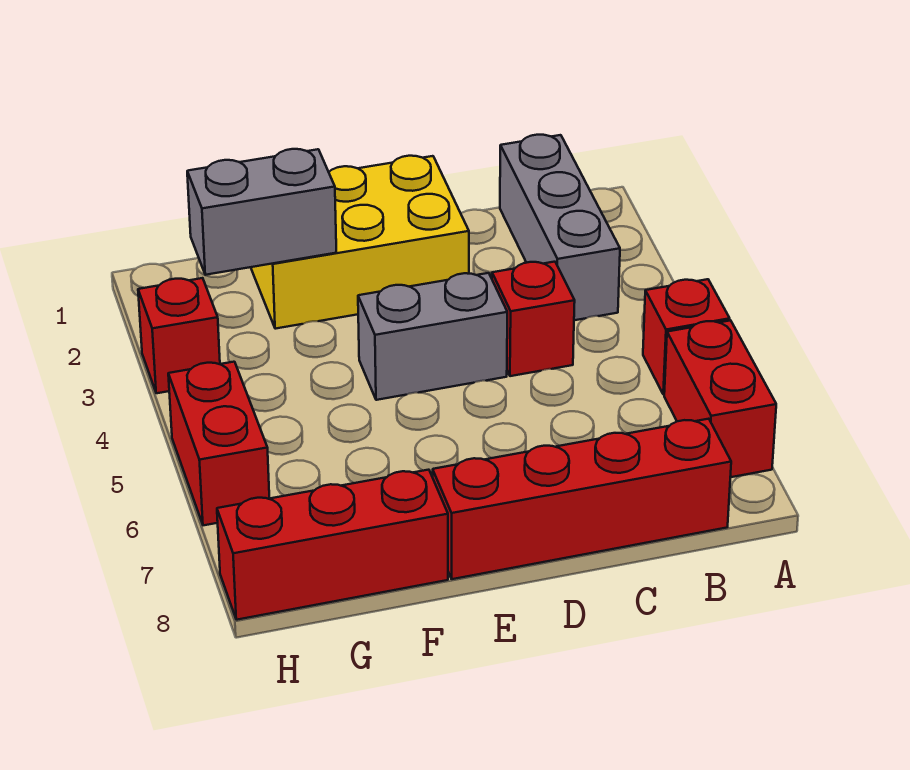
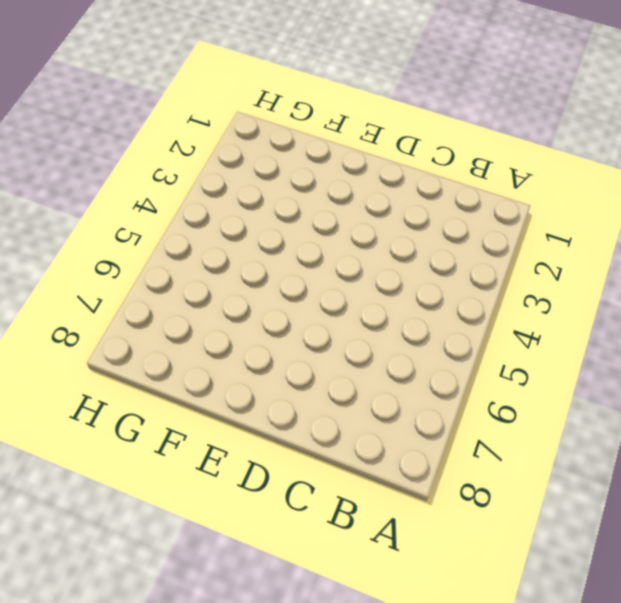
none -> red 1x1 brick [643,279,730,395]
none -> red 1x2 brick [664,320,776,477]

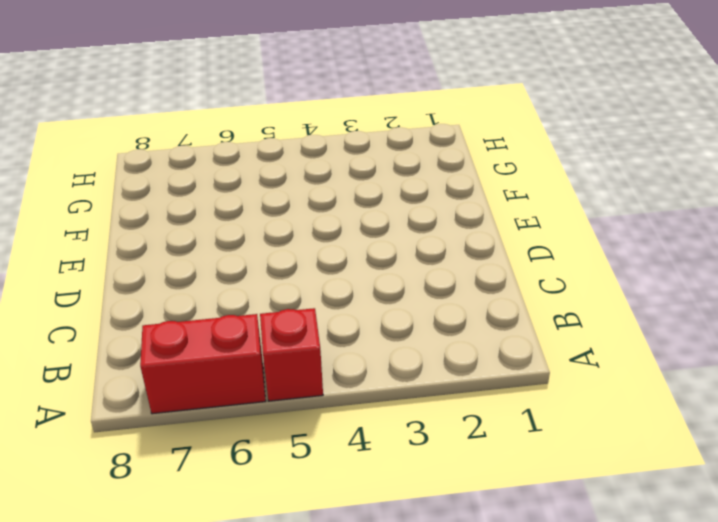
none -> grey 1x3 brick [500,135,620,320]
none -> red 1x4 brick [433,419,731,579]

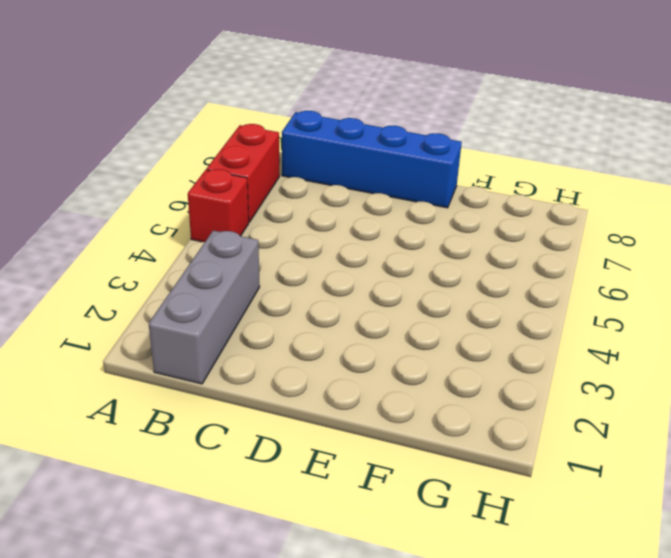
blue 1x4 brick [282,111,462,208] -> red 1x4 brick [433,419,731,579]
none -> red 1x1 brick [492,262,575,376]
none -> yellow 2x3 brick [251,156,469,329]

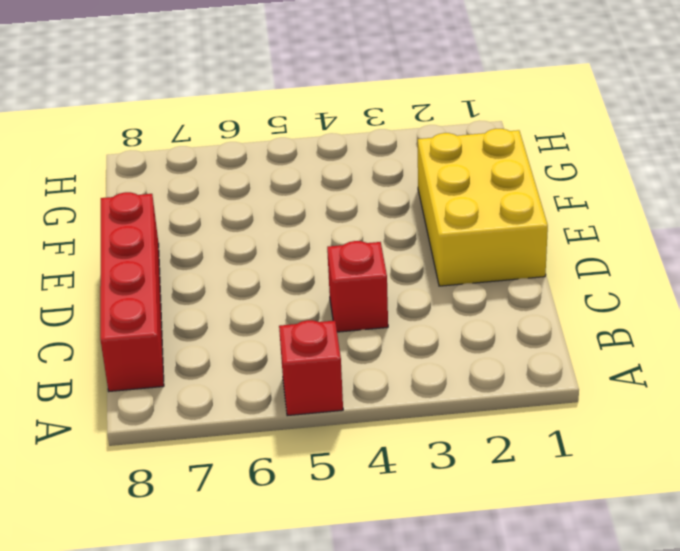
none -> red 1x2 brick [664,320,776,477]
none -> grey 1x3 brick [500,135,620,320]

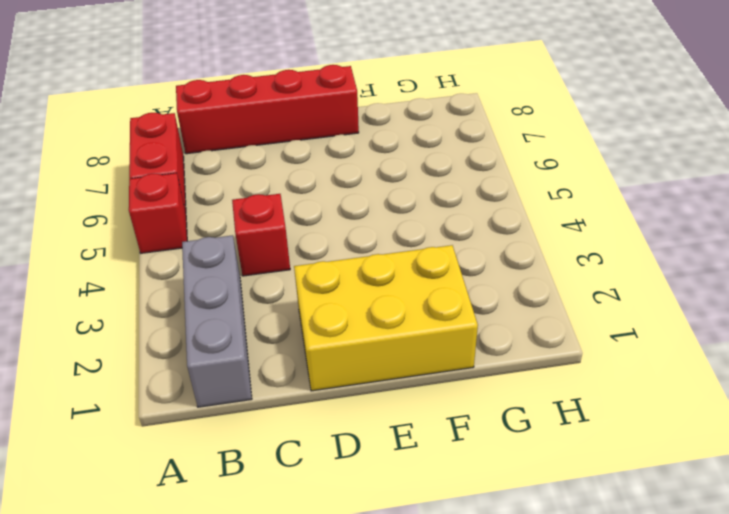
none -> grey 1x2 brick [358,273,507,400]
none -> red 1x3 brick [217,470,448,620]

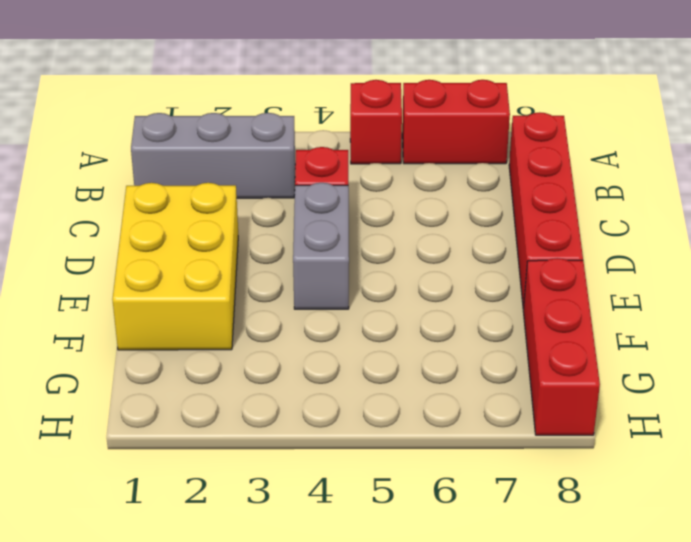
none -> red 1x1 brick [138,278,220,393]
none -> red 1x2 brick [168,362,269,525]

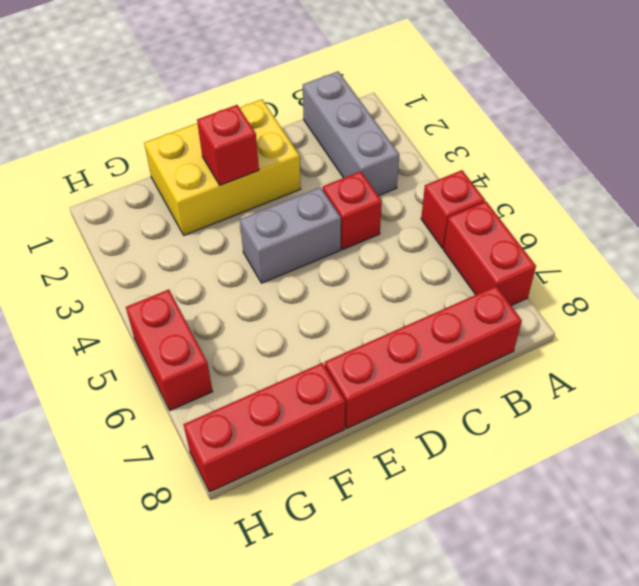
red 1x1 brick [197,105,259,185] -> red 1x1 brick moved to [138,278,220,393]
none -> grey 1x2 brick [187,149,336,275]

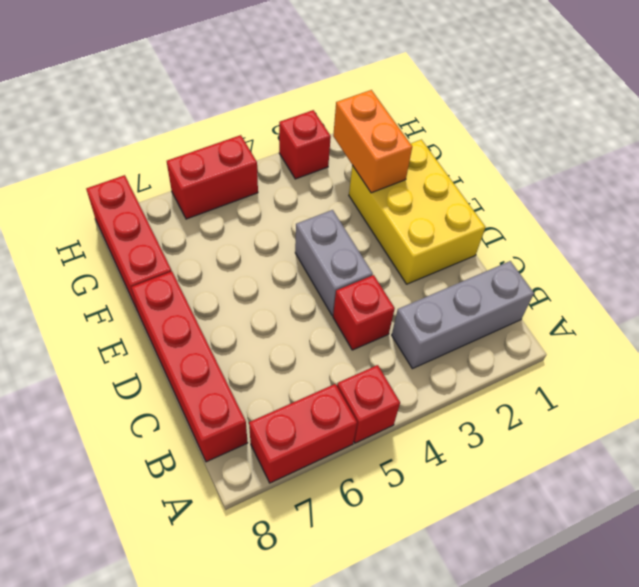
orange 1x2 brick [333,90,412,193] -> grey 1x2 brick [187,149,336,275]

